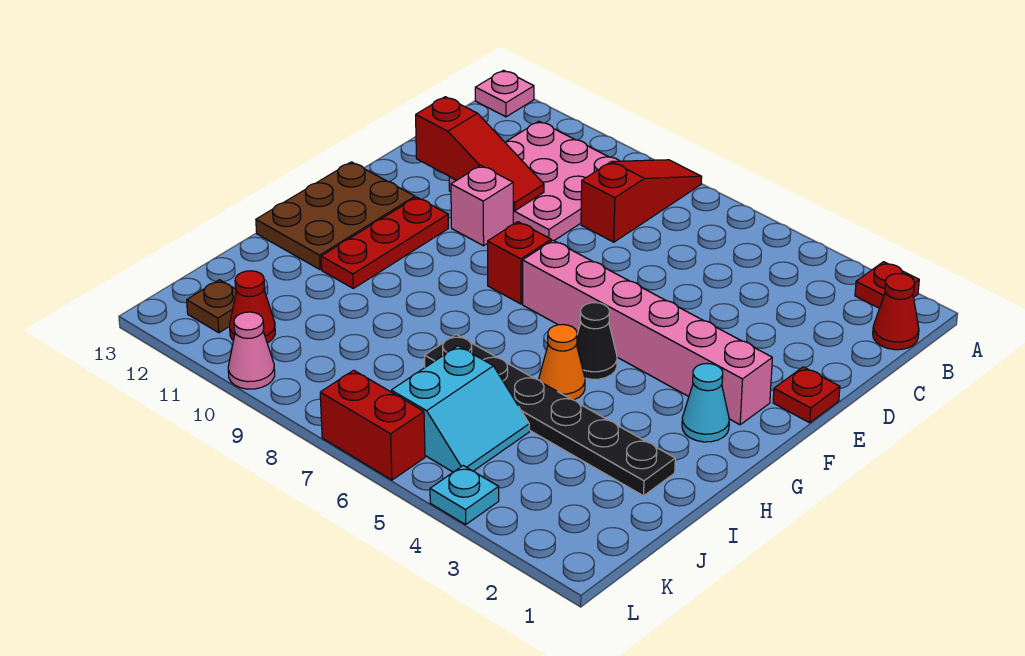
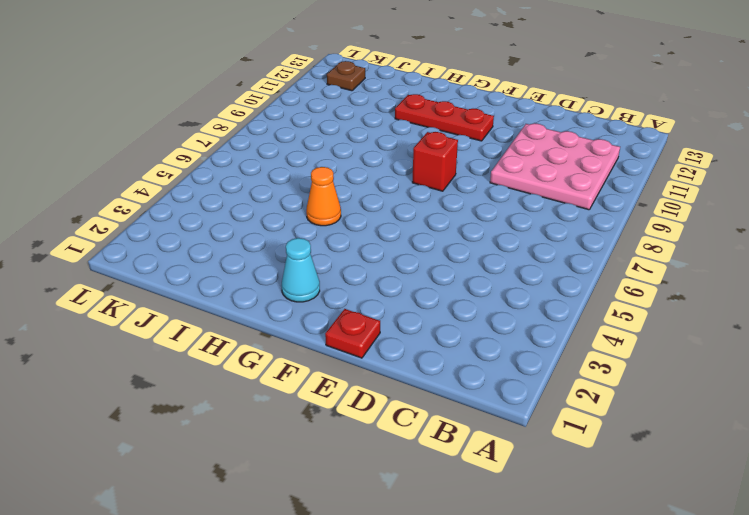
none -> red 1x1 plate [855,262,919,308]
none -> red 1x3 slope [581,160,702,242]
none -> pink 1x1 plate [475,70,534,117]

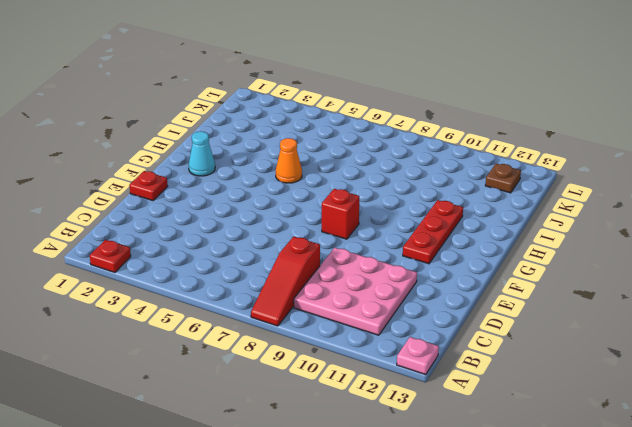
none -> red 1x1 cone [873,274,919,350]
none -> pink 1x1 brick [451,166,513,246]
none -> pink 1x6 brick [523,240,772,425]

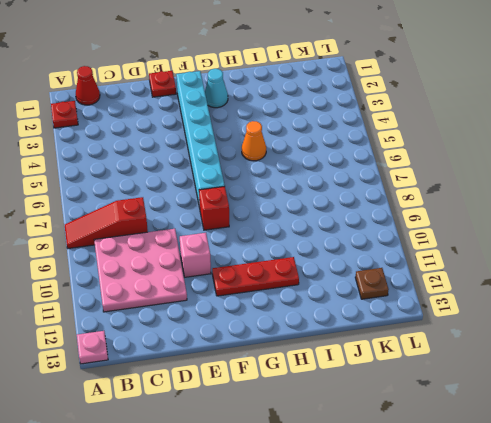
cyan 1x6 brick [176,71,225,208] -> pink 1x6 brick [523,240,772,425]
none -> brown 2x3 plate [256,162,415,270]
none -> black 1x1 cone [577,303,617,379]
none -> black 1x6 plate [425,334,675,496]

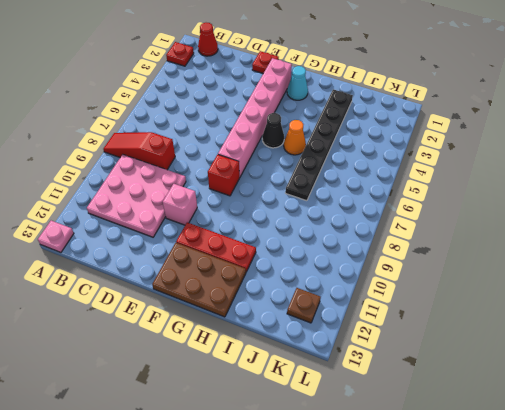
none -> cyan 2x2 slope [391,346,529,472]
none -> red 1x1 cone [230,271,275,343]
none -> cyan 1x1 plate [430,466,499,525]

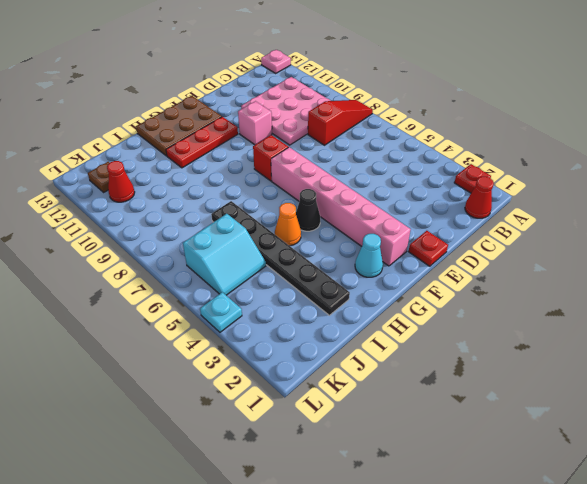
none -> red 1x2 brick [320,370,425,480]
none -> pink 1x1 cone [228,312,275,389]
none -> red 1x3 slope [416,97,544,211]

